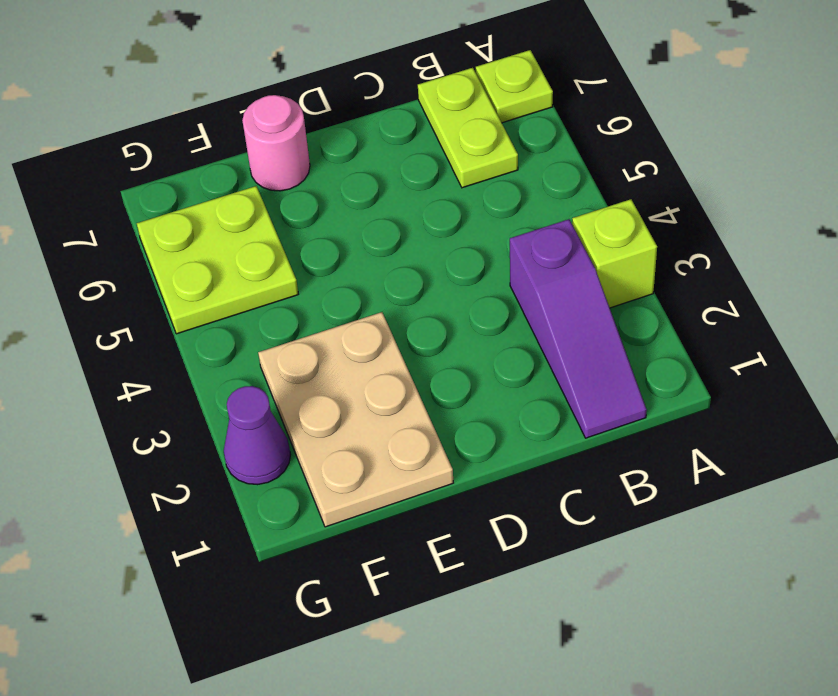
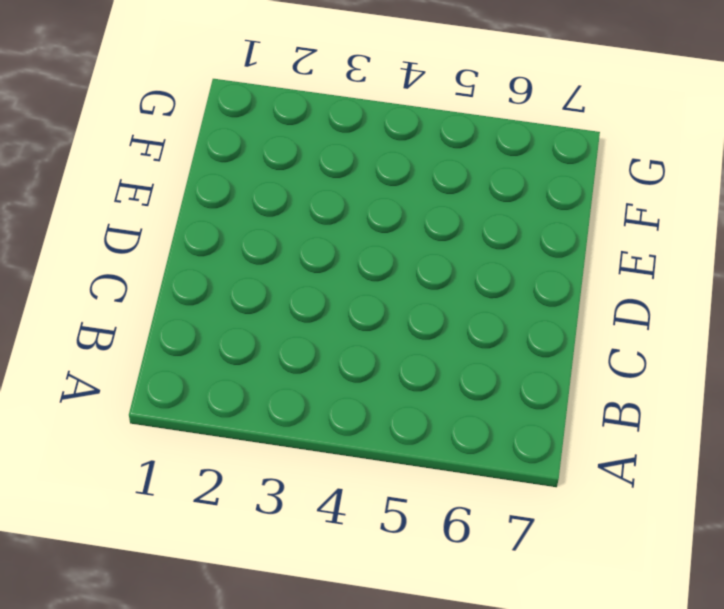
none -> lime 1x1 brick [572,199,657,308]
none -> lime 1x1 plate [476,50,553,123]

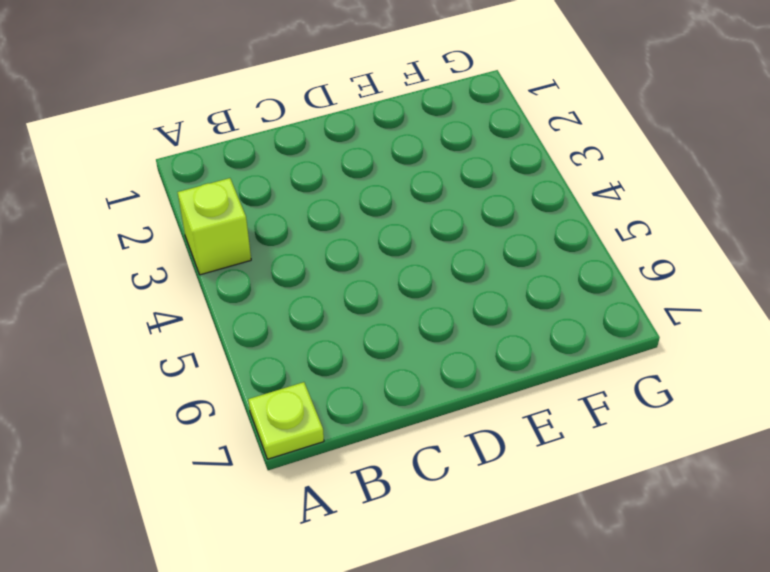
none -> purple 1x3 slope [510,219,647,438]
none -> lime 1x2 plate [418,68,518,188]

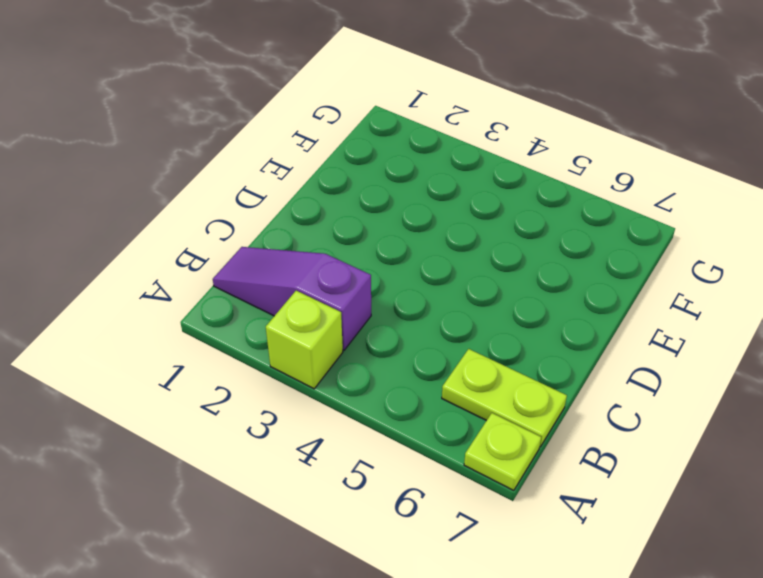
none -> tan 2x3 plate [258,312,453,527]
none -> pink 1x1 round brick [242,95,310,191]

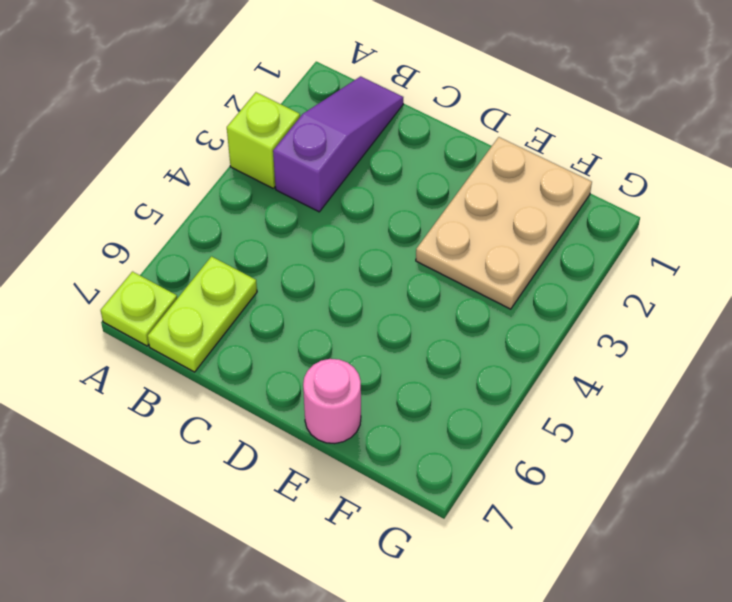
none -> lime 2x2 plate [137,186,298,334]
none -> purple 1x1 cone [224,386,291,485]

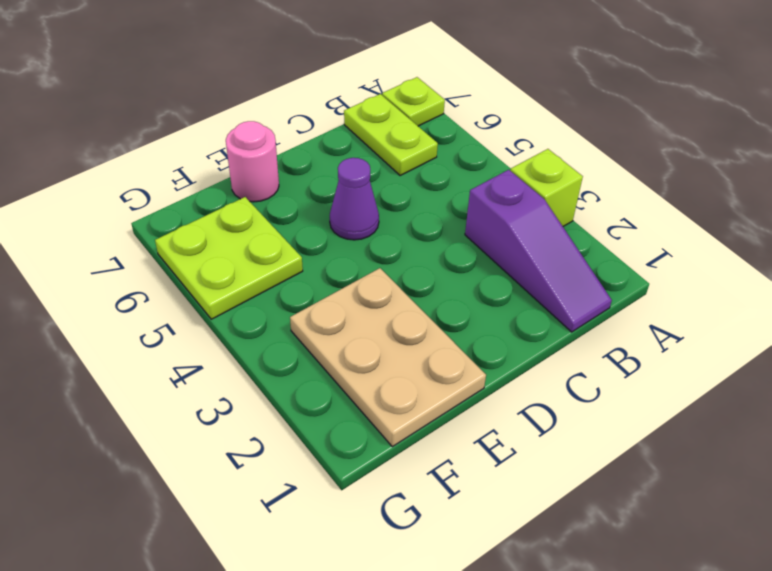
purple 1x1 cone [330,158,379,240] -> purple 1x1 cone moved to [224,386,291,485]

